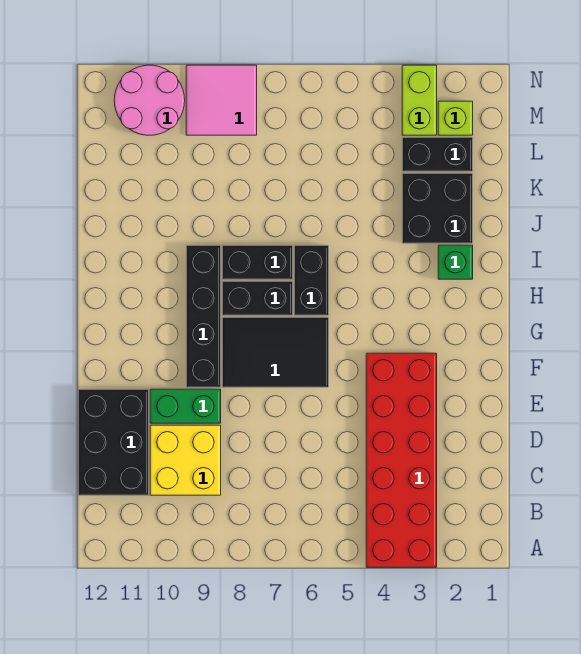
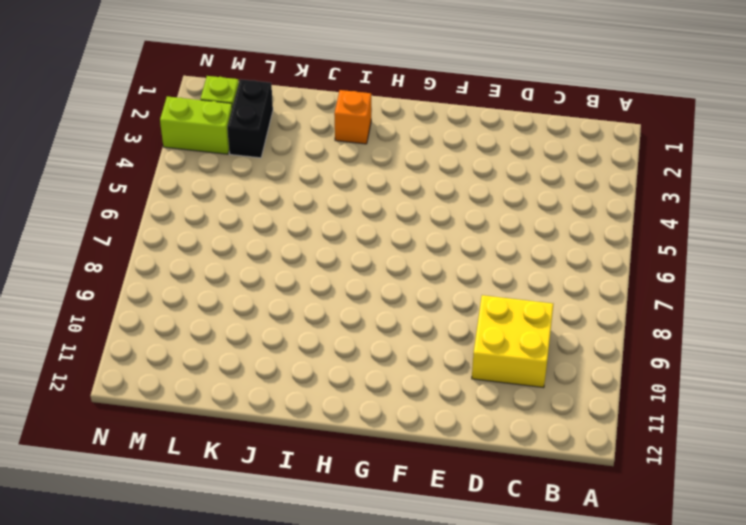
orange 1x1 brick [334,90,371,144] -> green 1x1 brick [438,245,473,279]
none -> red 2x6 brick [366,353,437,567]
none -> black 2x3 brick [78,389,149,495]
none -> green 1x2 brick [150,389,221,423]

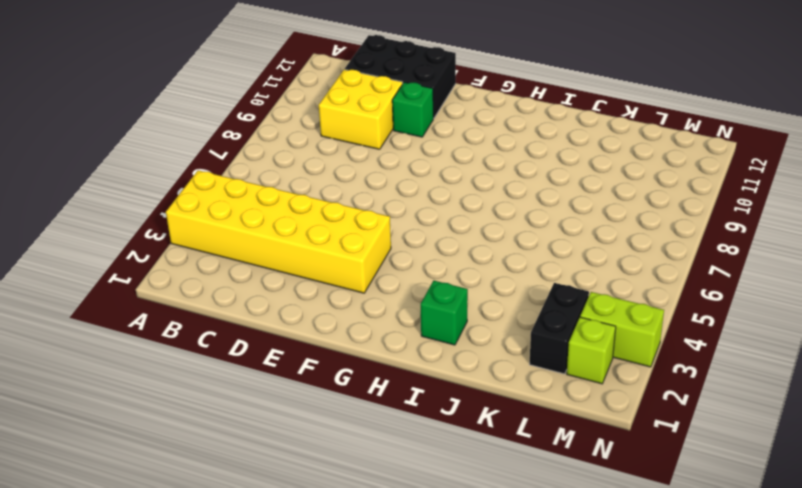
yellow 2x6 brick [166,170,391,293] -> red 2x6 brick [366,353,437,567]
green 1x1 brick [392,82,433,137] -> green 1x2 brick [150,389,221,423]
none -> black 2x3 tile [222,317,329,387]
none -> black 1x4 brick [186,245,221,387]
none -> black 1x2 brick [294,245,329,315]

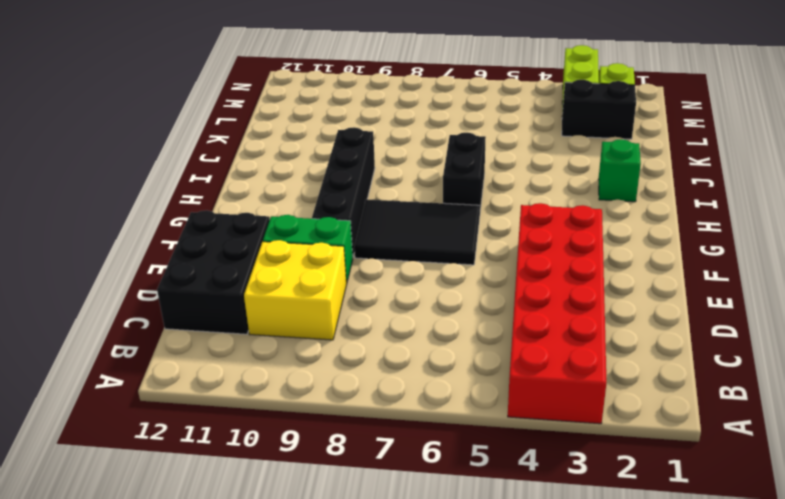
none -> black 1x2 brick [222,281,293,315]
none -> black 1x2 brick [222,245,293,279]
none -> black 2x2 brick [402,173,473,243]

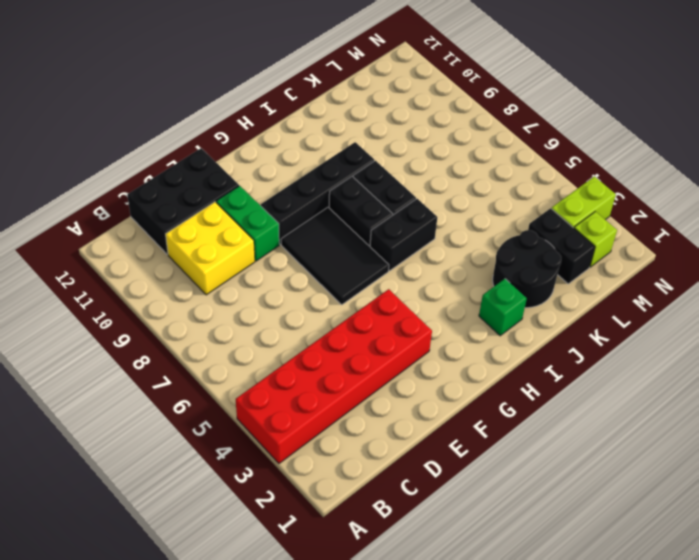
black 2x2 round brick [493,230,561,308] -> black 2x2 brick [402,173,473,243]
none -> pink 2x2 tile [186,65,257,135]
none -> pink 2x2 round brick [114,65,185,135]

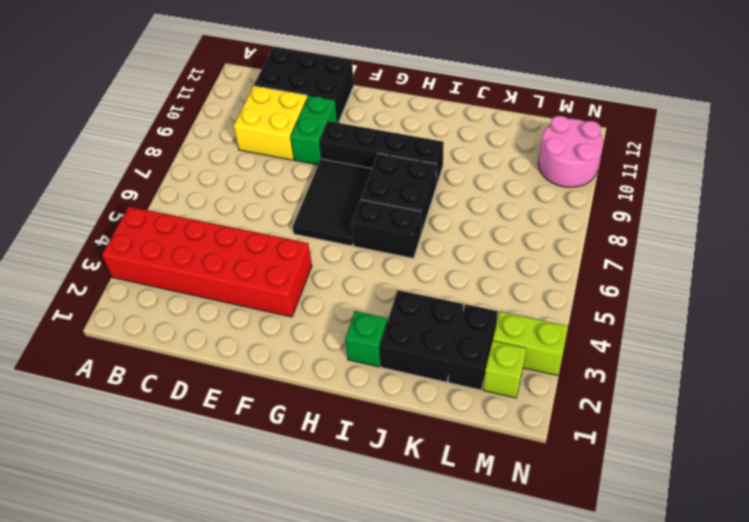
none -> pink 2x2 tile [186,65,257,135]

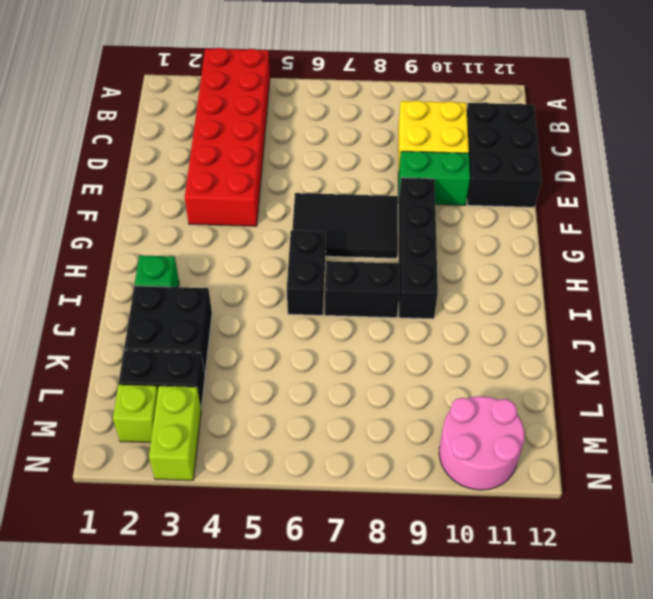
none -> black 1x2 brick [222,281,293,315]
none -> pink 2x2 tile [186,65,257,135]

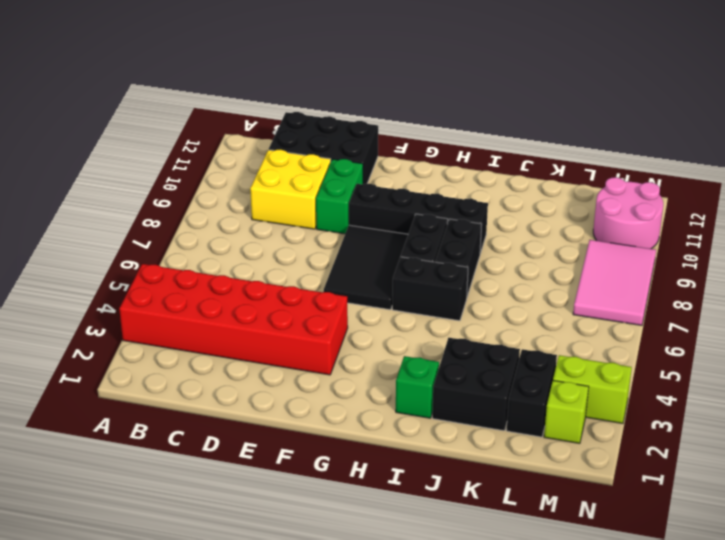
pink 2x3 tile [573,240,656,325] -> pink 2x2 tile [186,65,257,135]

